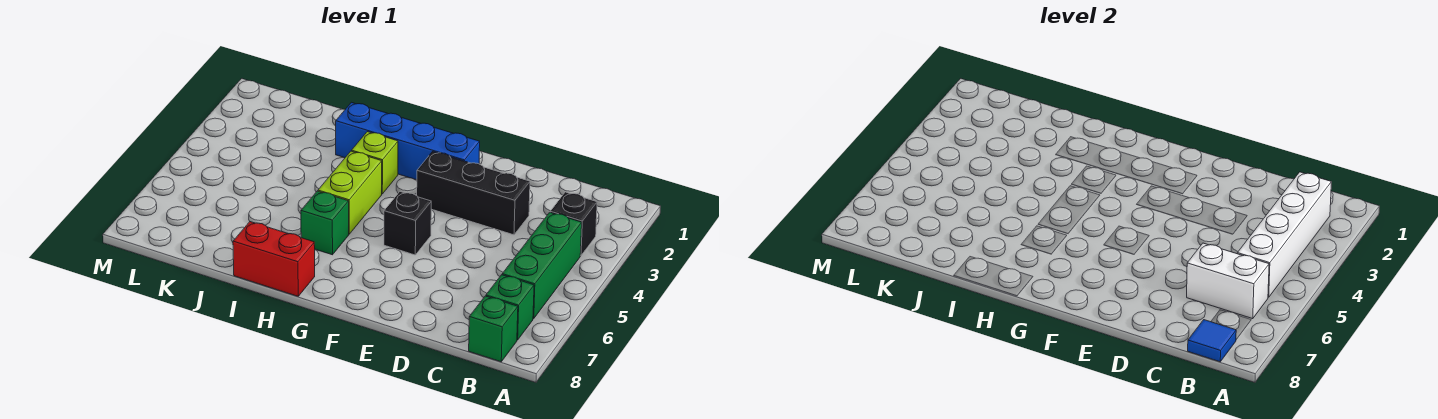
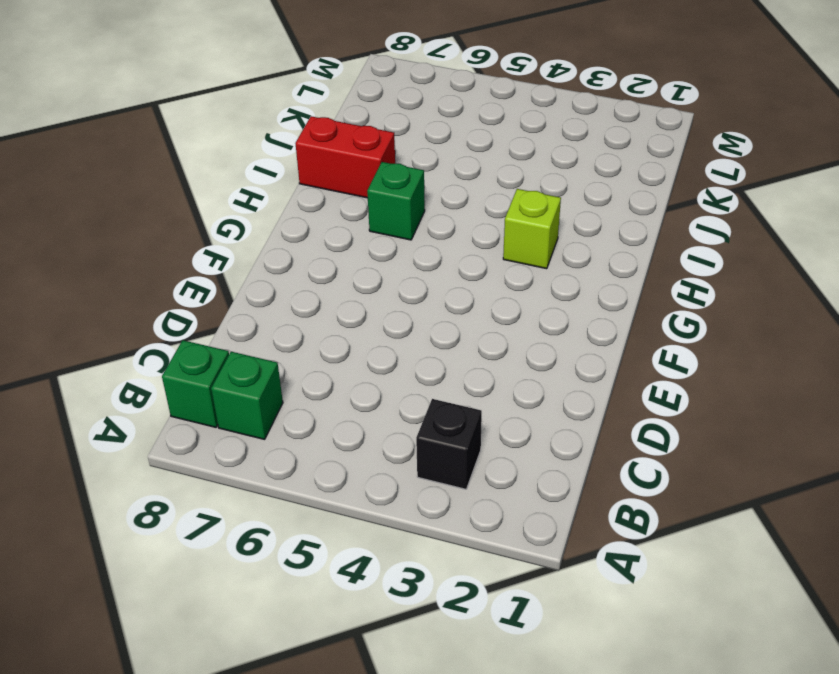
red 1x2 brick [295,116,395,198] -> red 1x2 brick turned to [233,222,315,296]
none -> green 1x3 brick [502,212,582,319]
none -> black 1x3 brick [417,152,530,235]
none -> blue 1x4 brick [336,102,480,180]

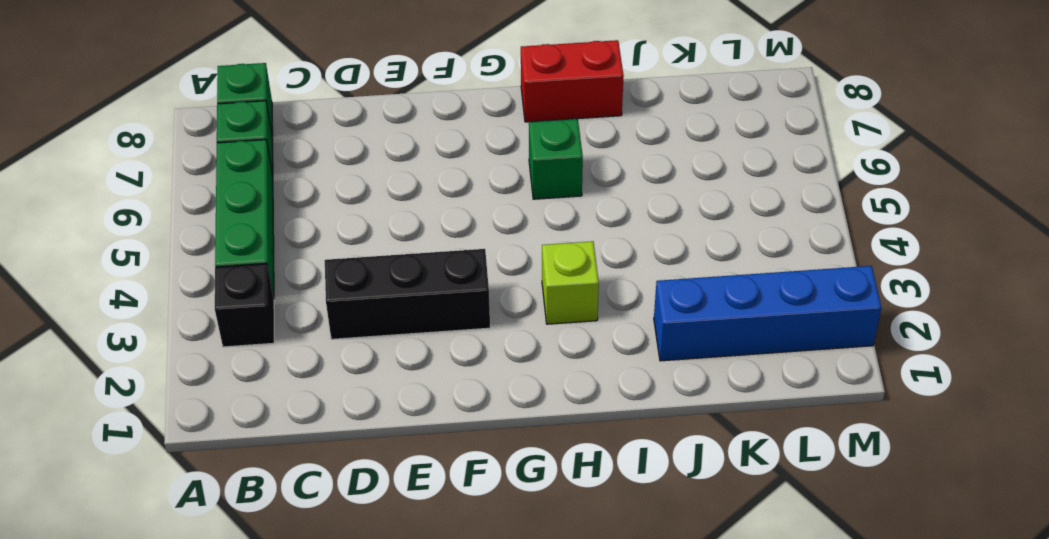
blue 1x4 brick [654,266,881,361] -> blue 1x4 brick moved to [336,102,480,180]
none -> black 1x1 brick [384,192,431,255]
none -> lime 1x2 brick [318,151,382,234]
none -> white 1x4 brick [1237,172,1331,297]

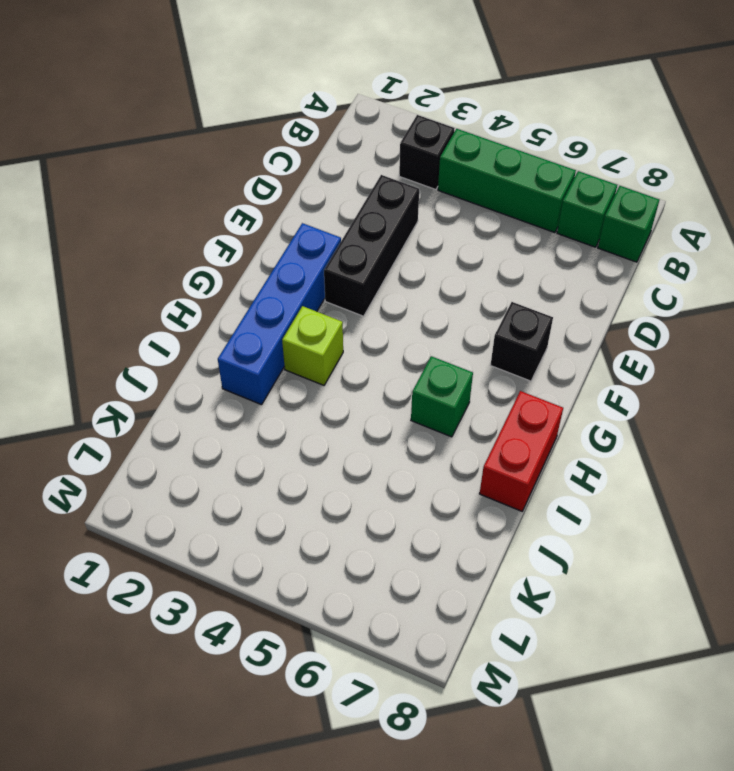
black 1x1 brick [491,302,553,381] -> black 1x1 brick moved to [384,192,431,255]
none -> lime 1x2 brick [318,151,382,234]
none -> white 1x4 brick [1237,172,1331,297]
none -> white 1x2 brick [1187,243,1269,319]

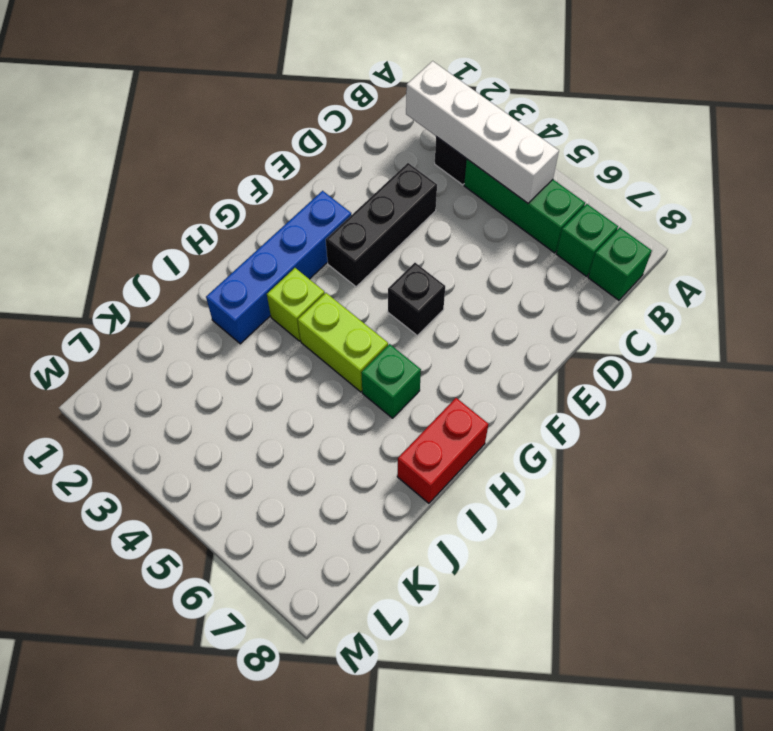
none -> white 1x2 brick [1187,243,1269,319]
none -> blue 1x1 tile [1188,320,1236,362]

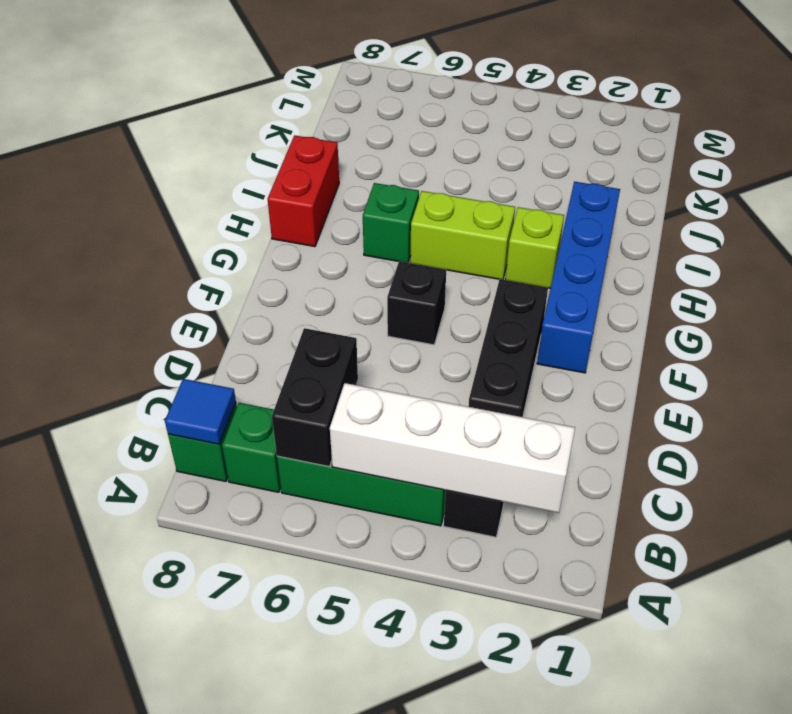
black 1x2 brick [272,328,358,467] -> white 1x2 brick [1187,243,1269,319]

